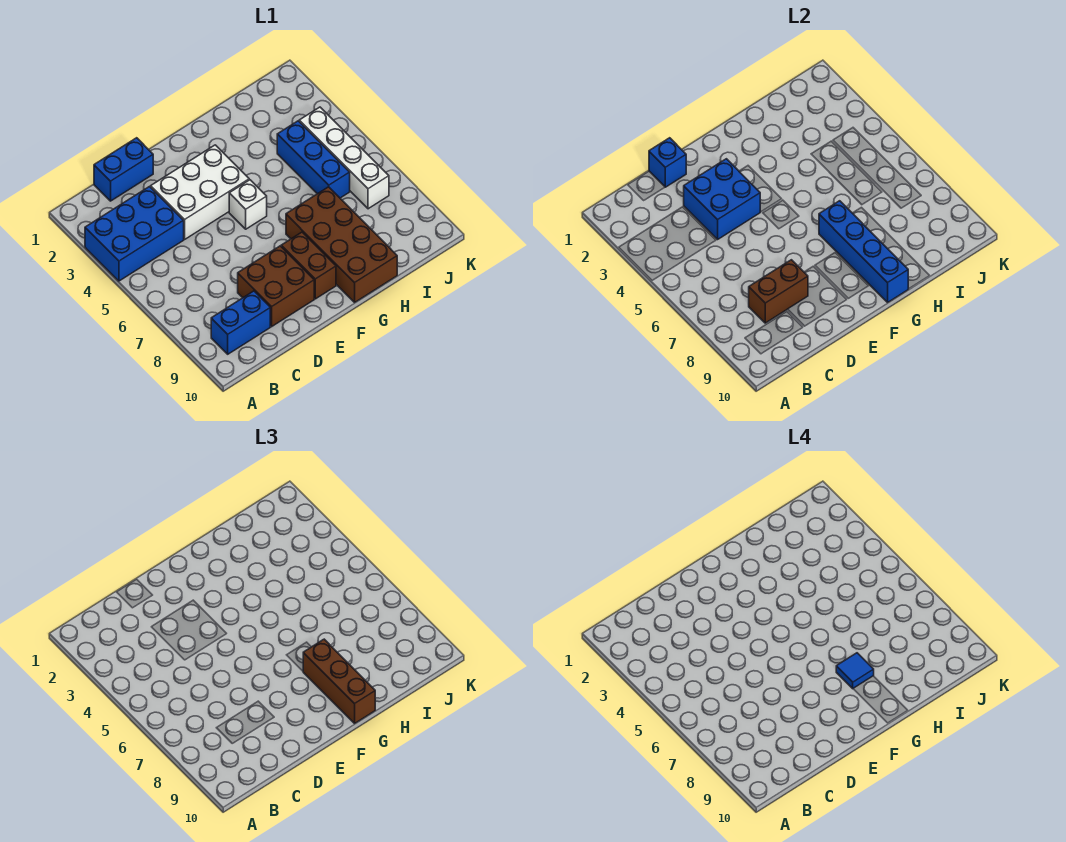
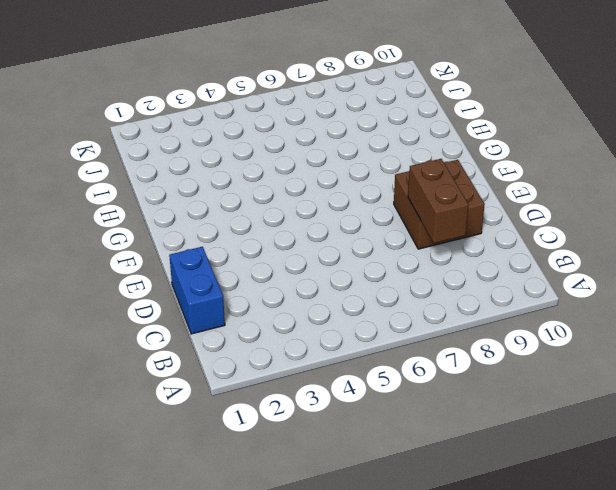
none -> blue 2x3 brick [85,187,184,281]
none -> blue 1x2 brick [211,291,270,354]
none -> white 2x3 brick [151,145,249,239]

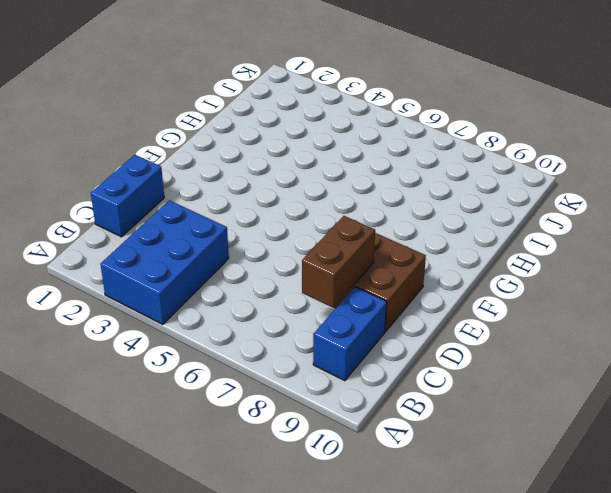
none -> white 2x3 brick [151,145,249,239]
none -> white 1x1 brick [229,180,267,229]
none -> brown 1x2 brick [281,232,336,299]

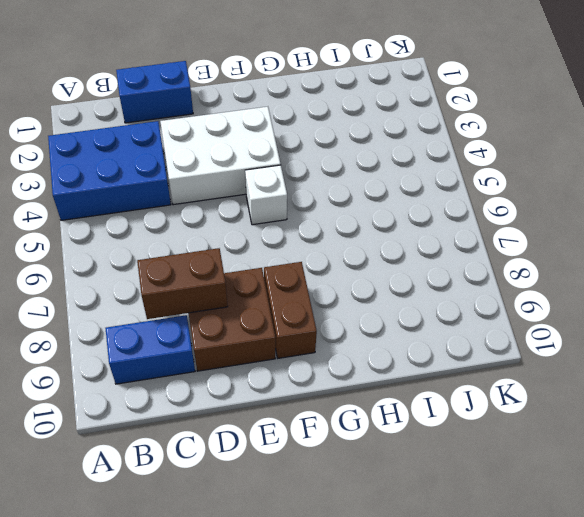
none -> brown 2x4 brick [286,187,397,302]
none -> blue 1x3 brick [277,121,350,198]
none -> white 1x4 brick [299,107,389,209]

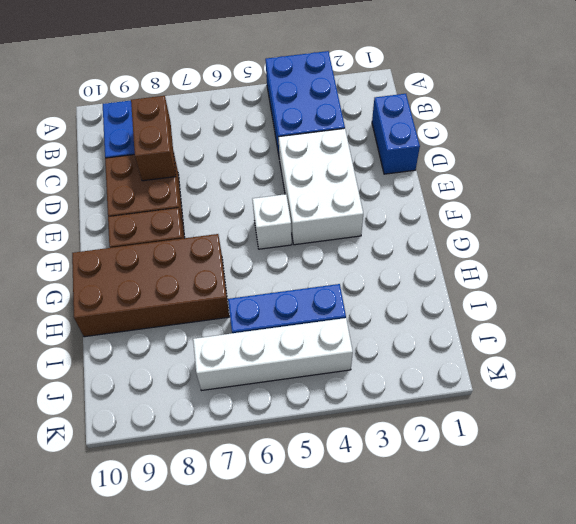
none -> blue 1x1 brick [649,138,686,187]
none -> blue 2x2 brick [684,159,760,239]
none -> blue 1x4 brick [819,201,908,302]

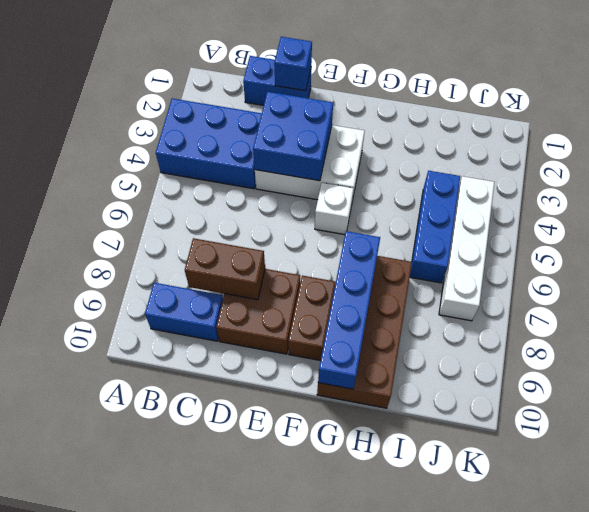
none -> brown 1x3 brick [303,639,375,723]
none -> blue 1x1 tile [836,653,874,689]

